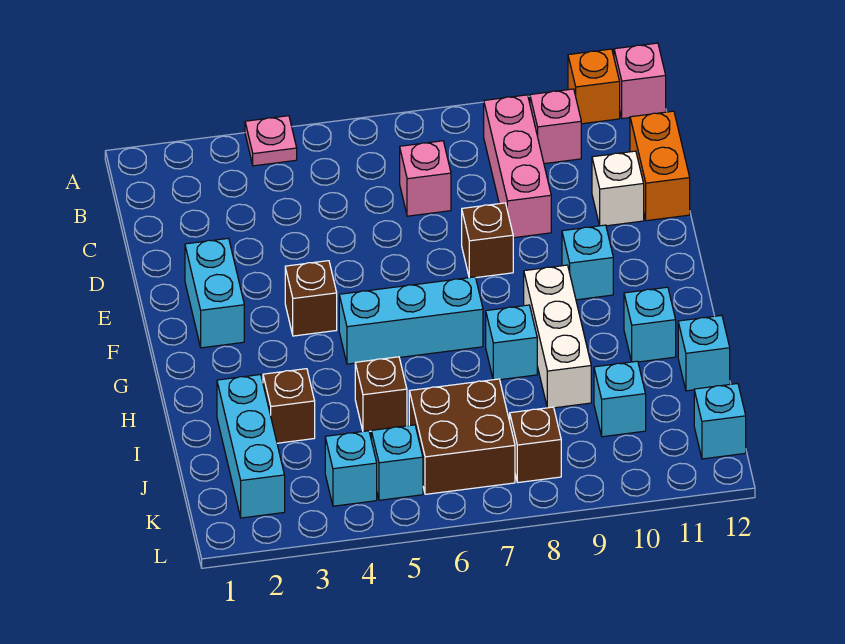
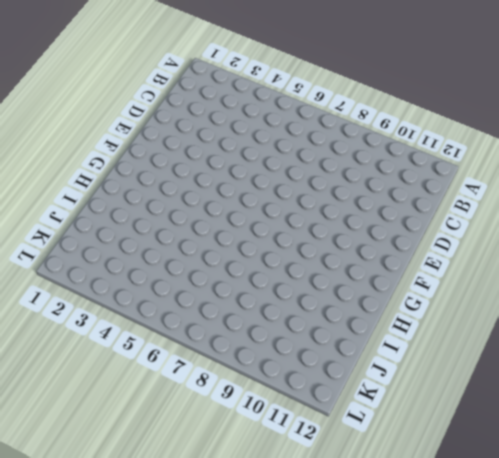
none -> pink 1x1 plate [245,116,297,166]
none -> orange 1x1 brick [568,49,620,124]
none -> pink 1x1 brick [614,43,666,119]

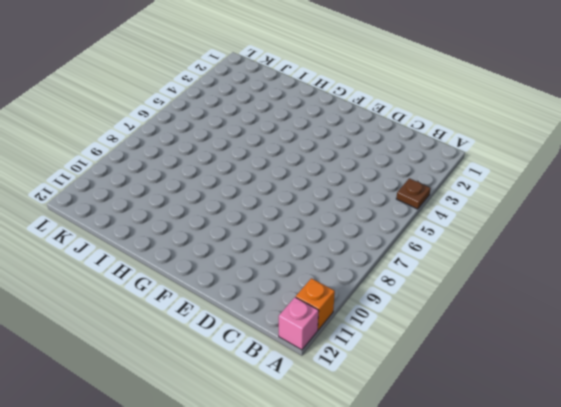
brown 1x1 plate [396,178,431,209] -> pink 1x1 plate [245,116,297,166]
none -> pink 1x3 brick [484,95,551,238]
none -> pink 1x1 brick [530,89,581,164]
none -> pink 1x1 brick [400,141,451,216]

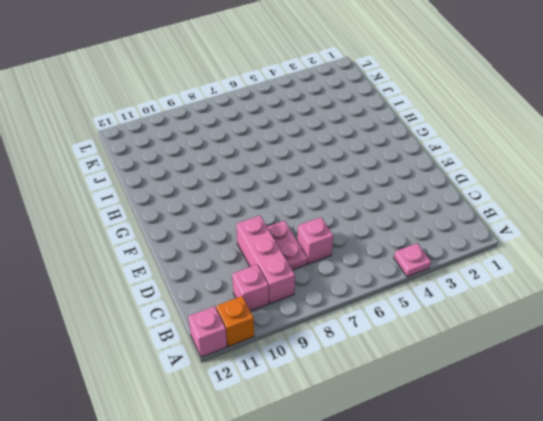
pink 1x2 plate [267,221,307,270] -> none
none -> orange 1x2 brick [630,111,690,221]
none -> white 1x1 brick [592,151,644,226]
none -> cyan 1x2 brick [185,238,244,348]

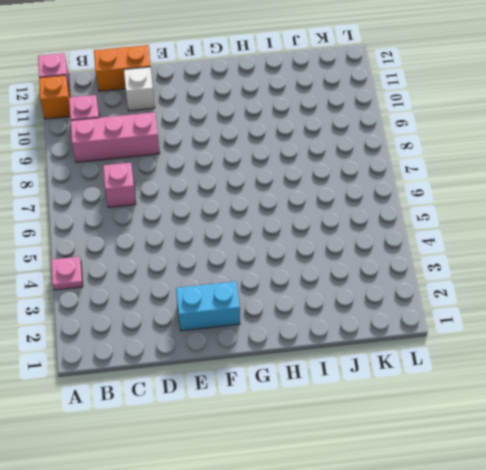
none -> brown 1x1 brick [462,203,513,278]
none -> brown 1x1 brick [285,261,337,336]
none -> cyan 1x1 brick [562,225,613,300]

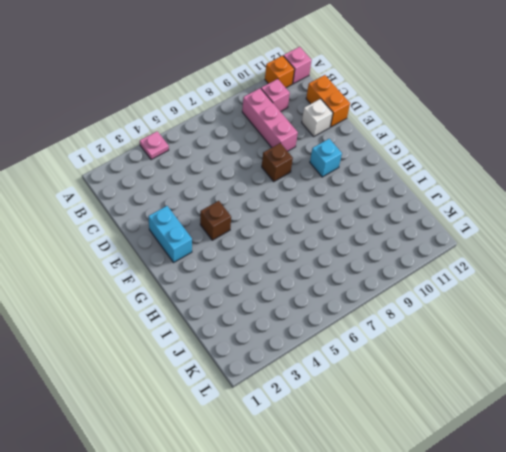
none -> pink 1x1 brick [400,141,451,216]
none -> cyan 1x3 brick [339,277,483,364]
none -> white 1x3 brick [524,265,591,408]

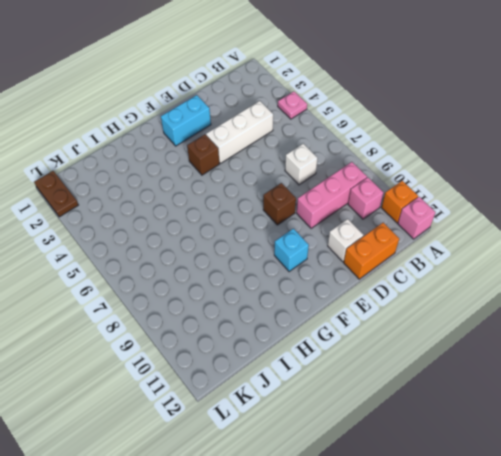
white 1x3 brick [206,101,273,163] -> white 1x3 brick moved to [524,265,591,408]
white 1x1 brick [285,144,318,185] -> pink 1x1 brick [400,141,451,216]
brown 1x2 plate [34,171,78,217] -> none
none -> cyan 1x3 brick [339,277,483,364]
none -> cyan 1x1 brick [486,305,537,380]
none -> cyan 1x1 brick [624,287,676,362]

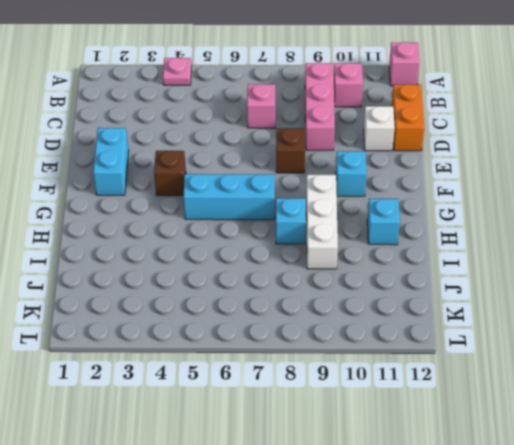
none -> orange 1x1 brick [568,49,620,124]
none -> cyan 1x3 brick [217,375,285,518]
none -> brown 1x1 brick [263,369,315,443]

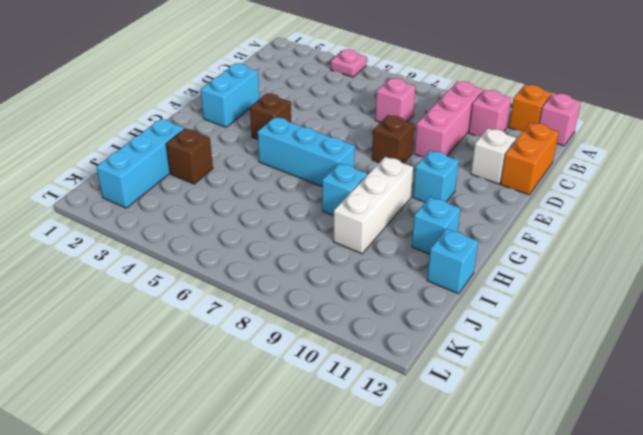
none -> brown 1x1 brick [355,357,407,431]
none -> brown 2x2 brick [409,379,515,494]
none -> cyan 1x1 brick [594,361,646,437]

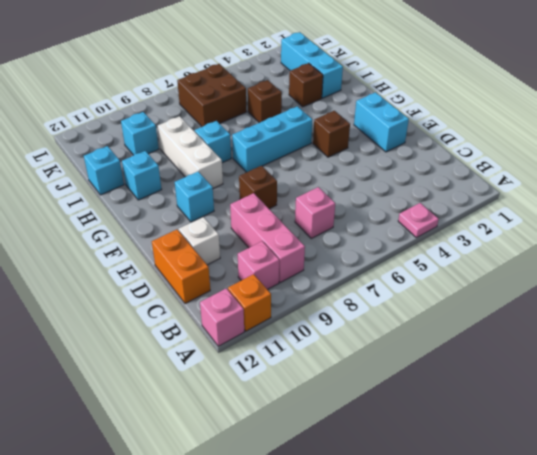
none -> cyan 1x1 brick [325,431,377,506]
none -> cyan 1x1 brick [371,425,423,500]
none -> brown 1x1 brick [510,407,561,483]

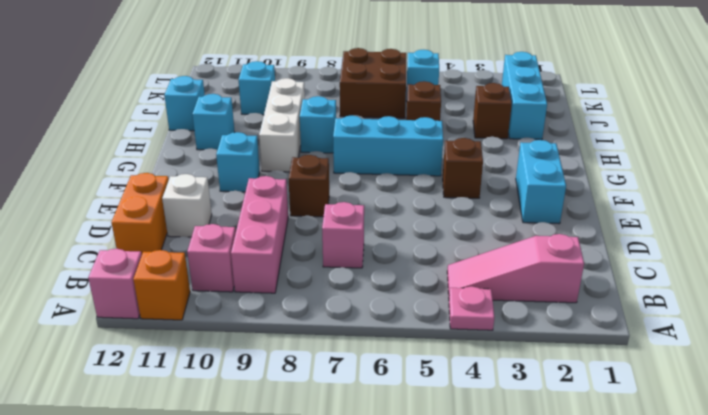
pink 1x3 slope [447,234,584,303] -> none
none -> cyan 1x1 brick [325,431,377,506]
none -> brown 1x1 brick [510,407,561,483]
none -> cyan 1x1 brick [694,384,746,459]

